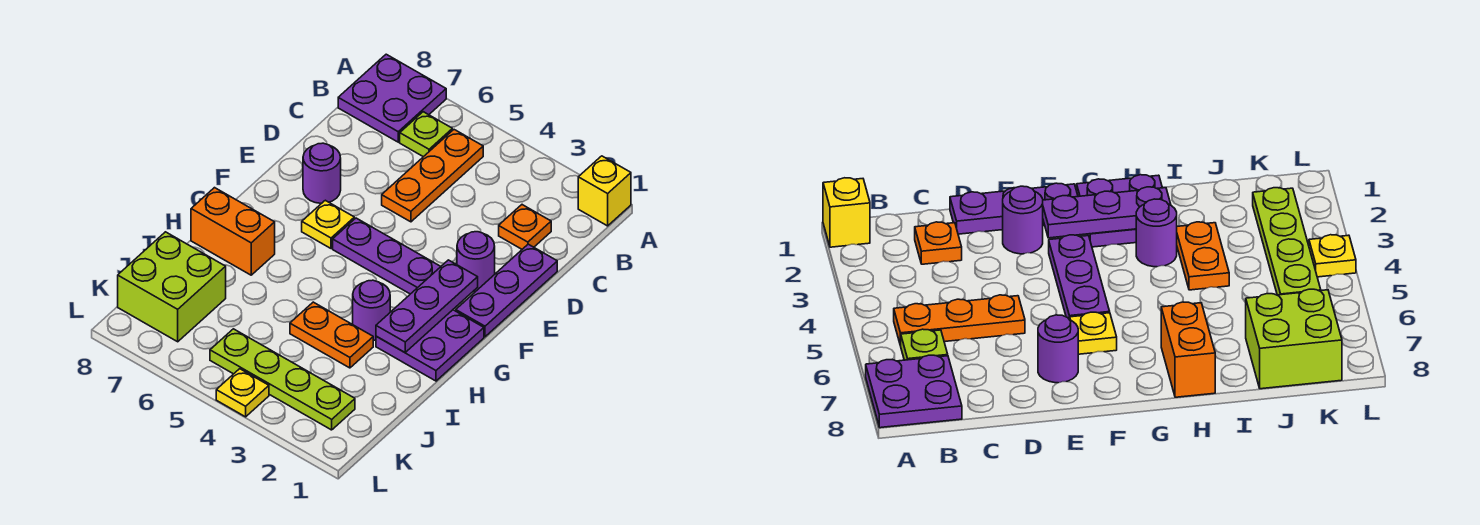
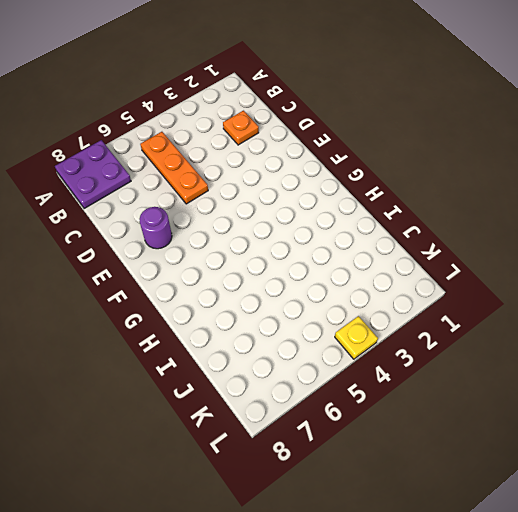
none -> yellow 1x1 brick [578,156,631,226]
none -> lime 1x1 plate [400,112,452,157]
none -> purple 1x3 plate [456,244,557,337]

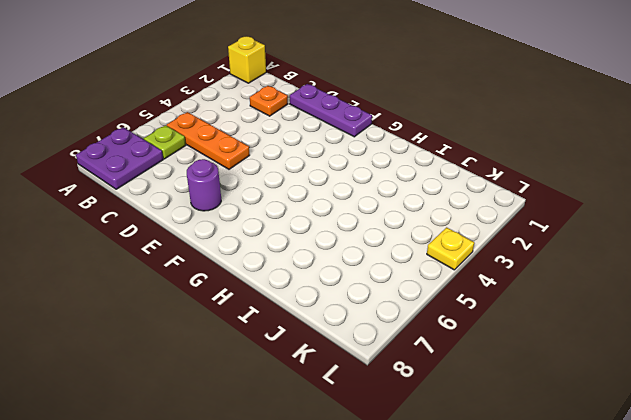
none -> purple 1x1 round brick [457,232,495,292]
none -> purple 1x3 plate [333,218,441,294]
none -> yellow 1x1 plate [302,200,354,248]

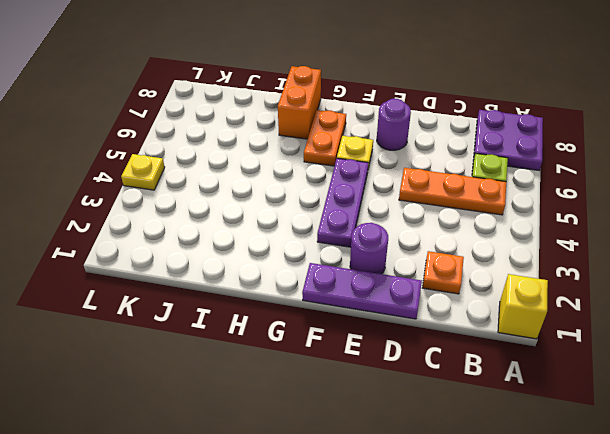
orange 1x2 plate [304,110,346,166] -> orange 1x2 plate moved to [290,302,373,368]
none -> purple 2x2 plate [376,310,484,381]
none -> purple 1x1 round brick [353,280,390,340]
none -> lime 2x2 brick [118,232,226,342]

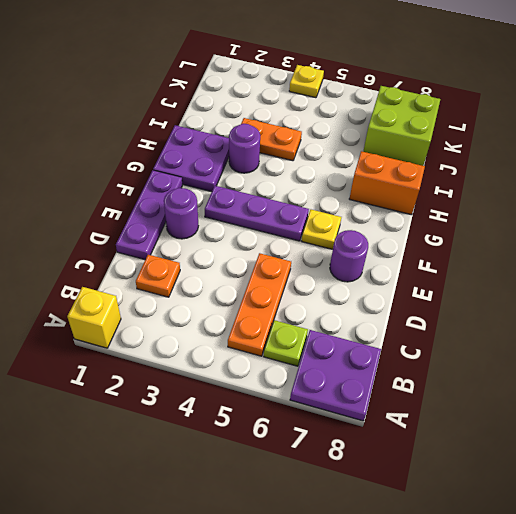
none -> lime 1x4 plate [210,329,355,430]
none -> purple 1x3 plate [376,260,478,352]

